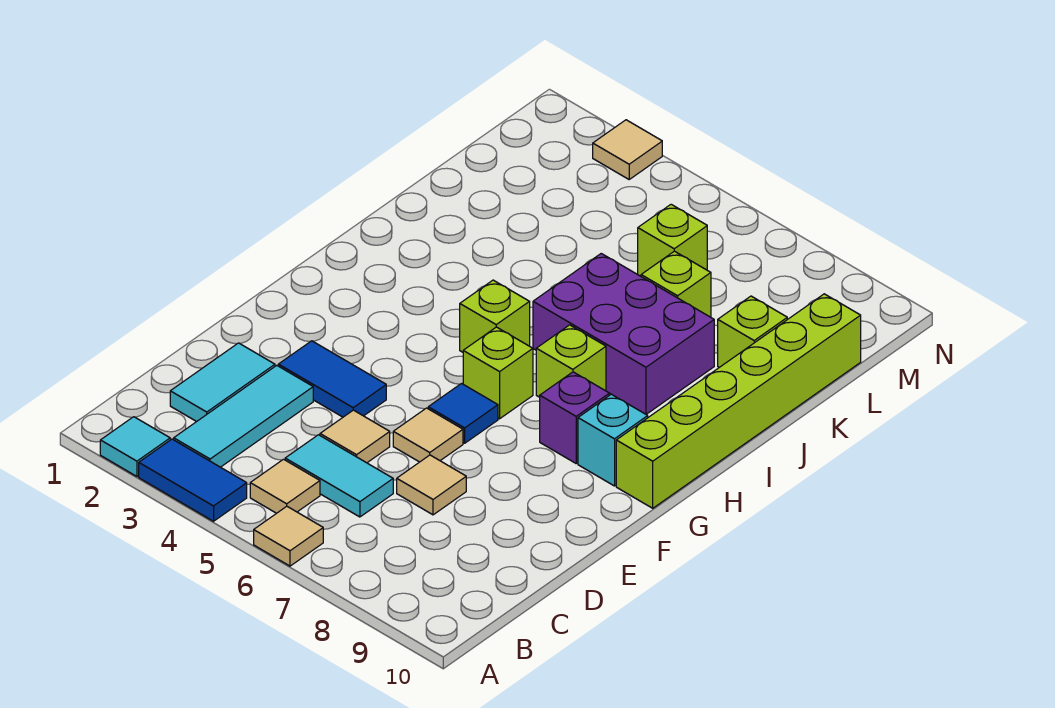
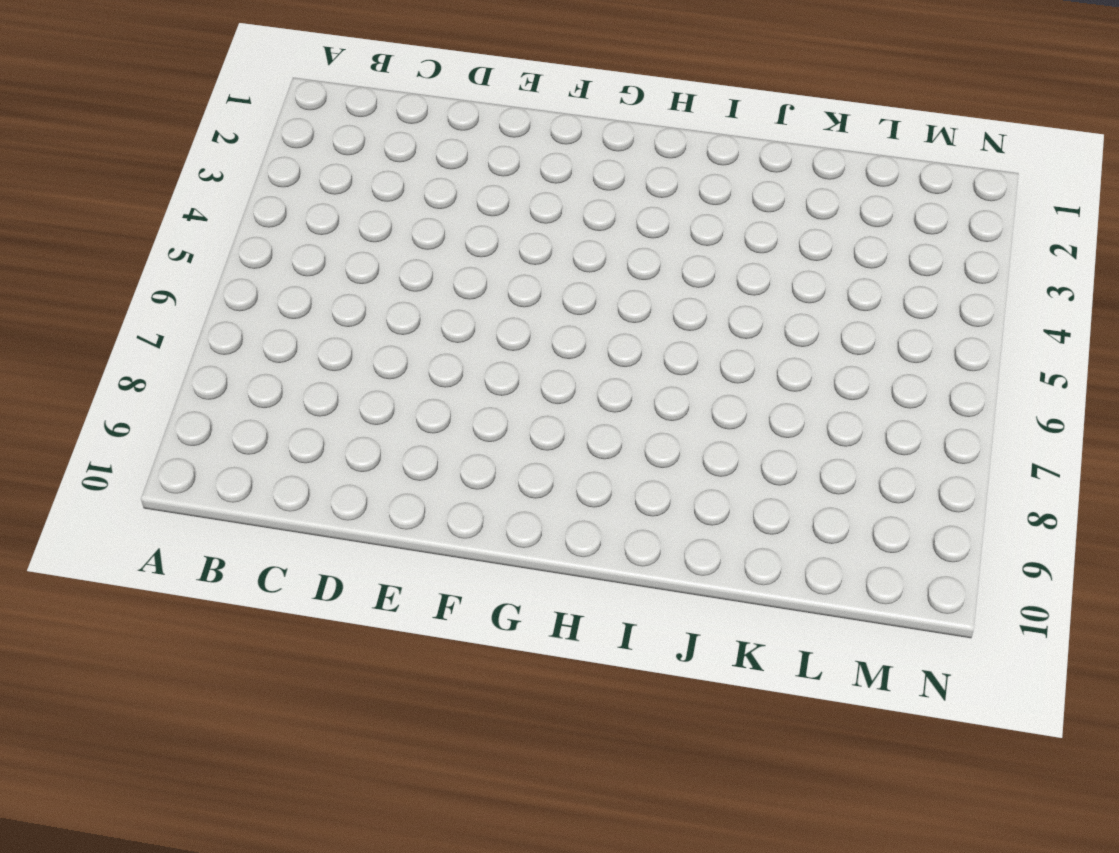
none -> cyan 1x1 tile [100,417,170,476]
none -> blue 1x2 tile [139,439,247,521]
none -> tan 1x1 tile [254,506,323,566]

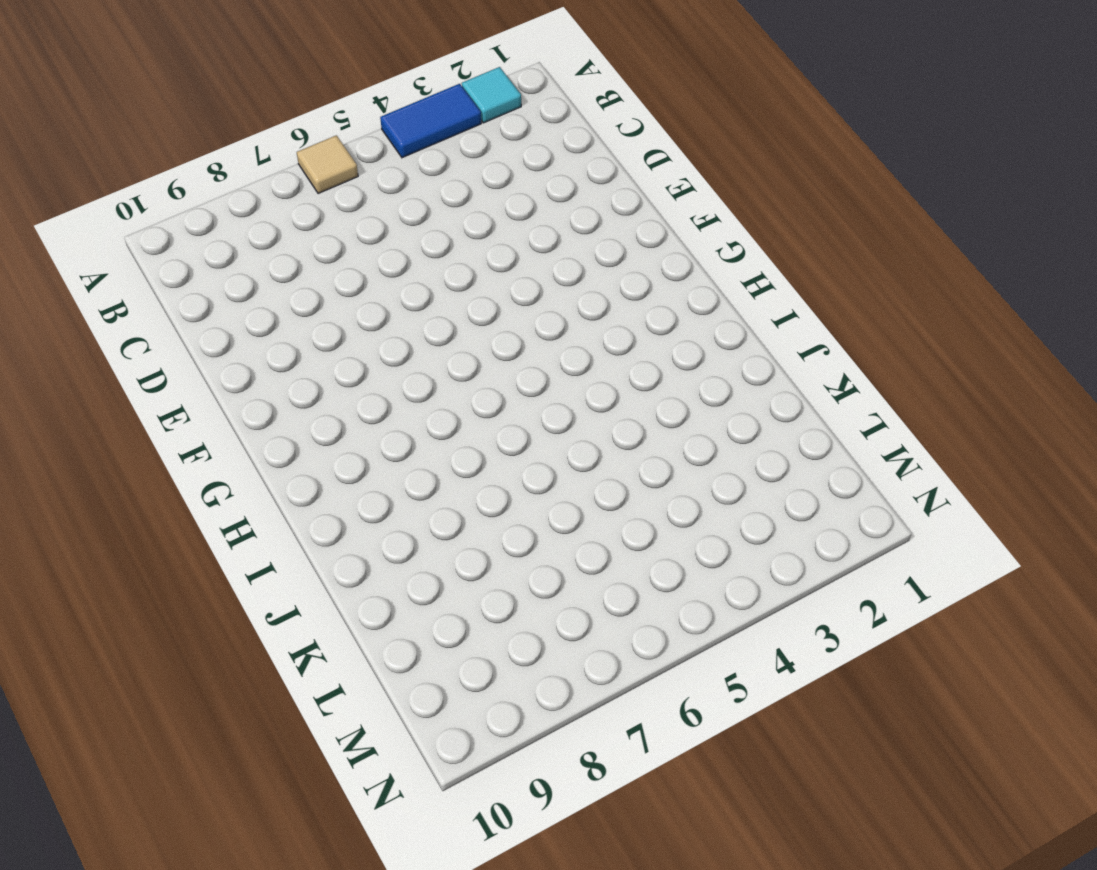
none -> cyan 1x3 tile [174,365,313,467]
none -> tan 1x1 tile [250,459,320,513]
none -> cyan 1x2 tile [170,343,275,422]

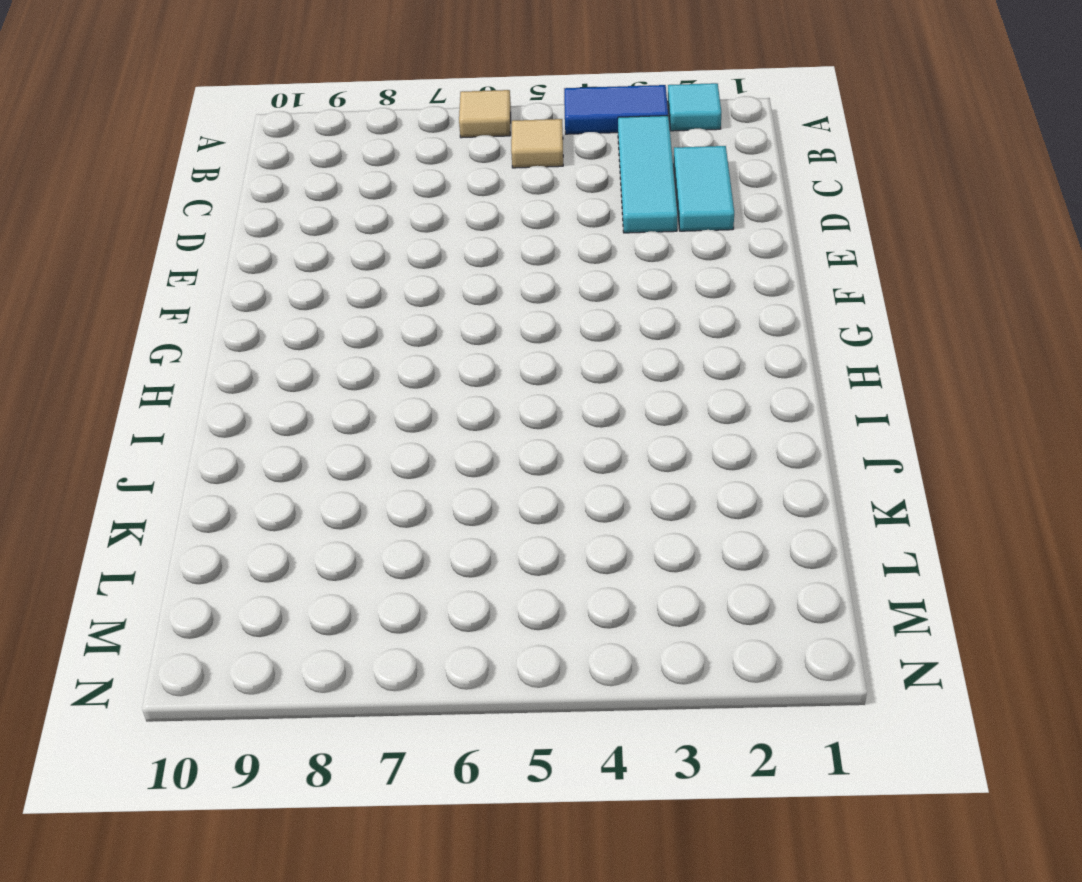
none -> cyan 1x2 tile [285,435,393,517]
none -> tan 1x1 tile [320,410,390,463]
none -> tan 1x1 tile [397,455,466,515]

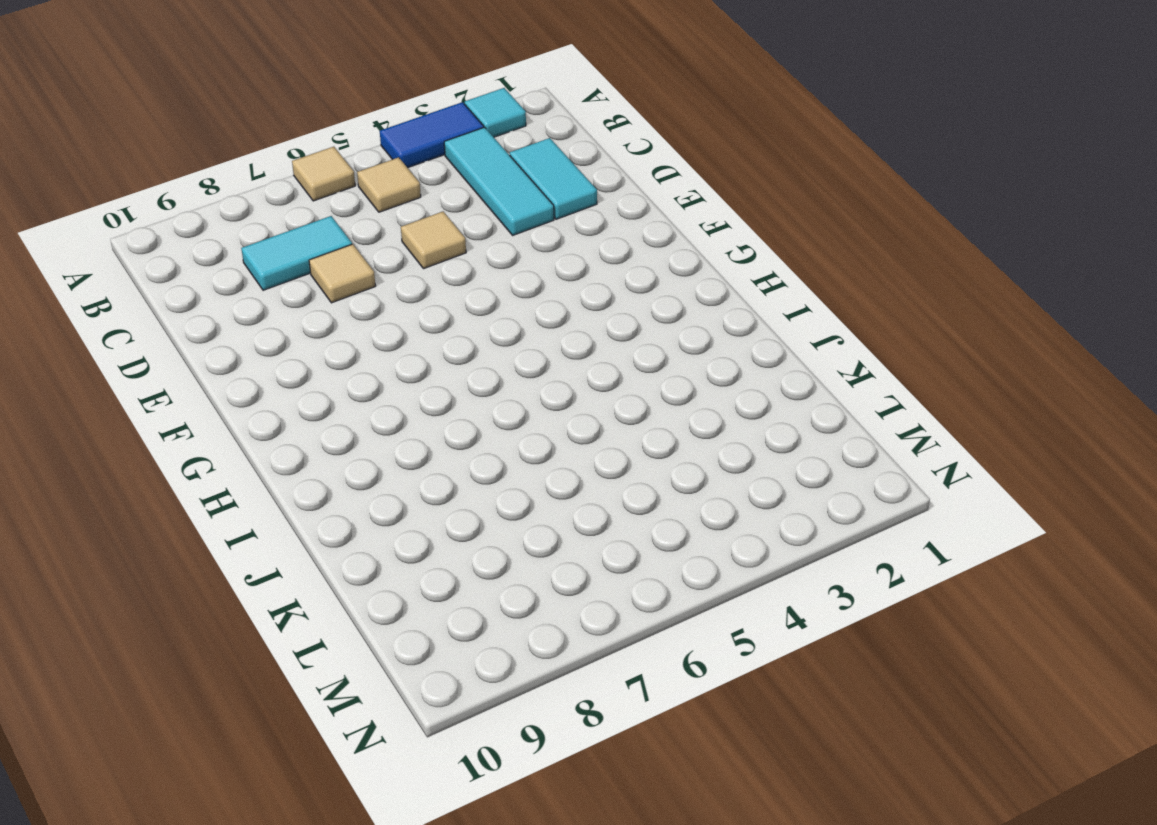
cyan 1x2 tile [241,216,352,290] -> cyan 1x2 tile moved to [285,435,393,517]
none -> blue 1x2 tile [278,341,386,417]
none -> tan 1x1 tile [393,408,463,462]
none -> blue 1x1 tile [428,384,498,443]

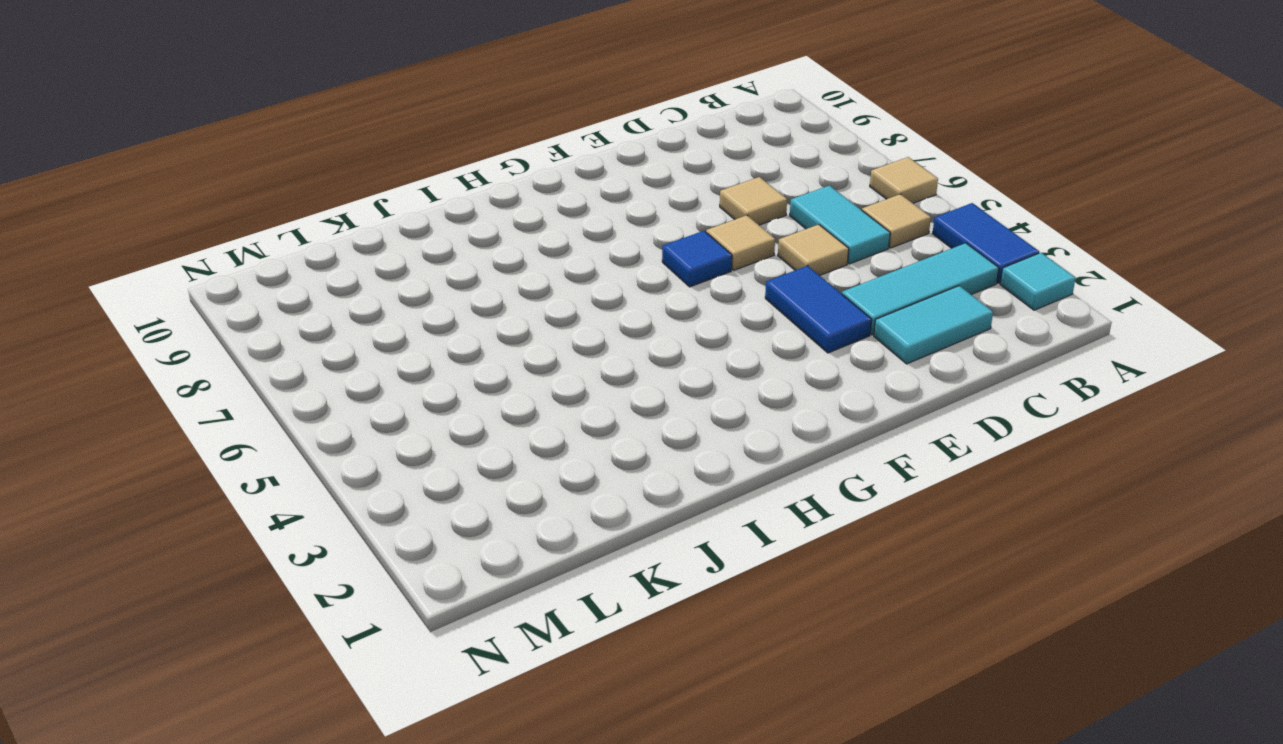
none -> lime 1x1 brick [463,327,533,419]
none -> purple 1x1 brick [540,372,609,463]
none -> cyan 1x1 brick [578,394,648,486]

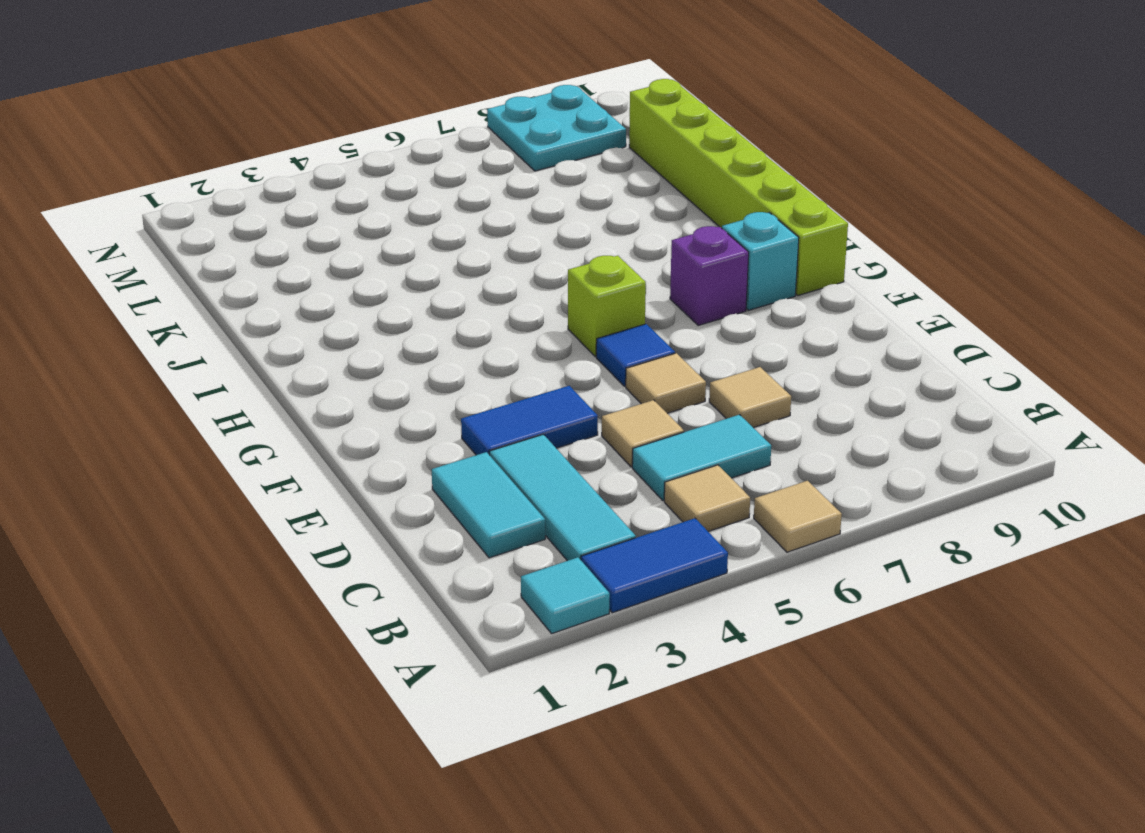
cyan 2x2 plate [487,85,626,171] -> none
none -> lime 1x1 brick [460,280,530,352]
none -> lime 1x1 brick [536,325,606,397]
none -> purple 2x3 brick [533,254,714,414]

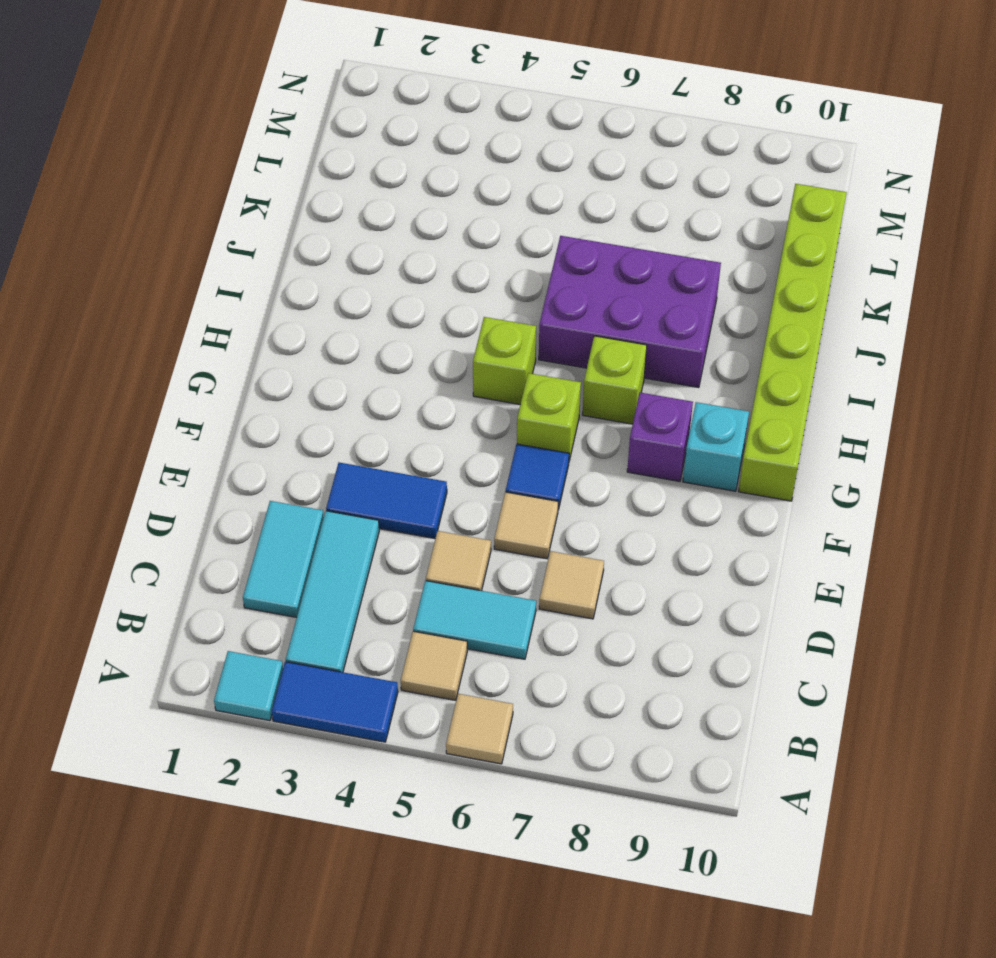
none -> lime 1x1 brick [641,251,711,317]
none -> lime 1x1 brick [718,296,787,367]
none -> lime 1x1 brick [638,204,707,276]

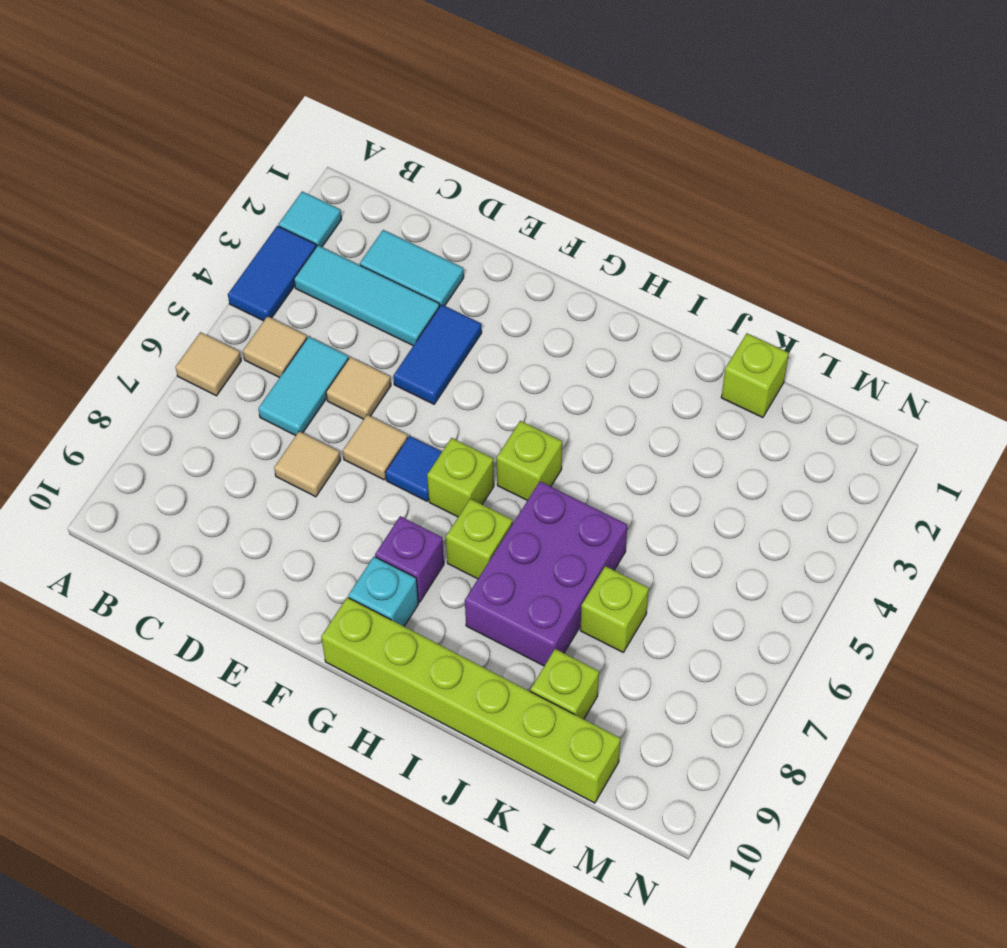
lime 1x1 brick [721,333,789,418] -> lime 1x1 brick moved to [638,204,707,276]
none -> tan 1x1 tile [593,120,662,179]

